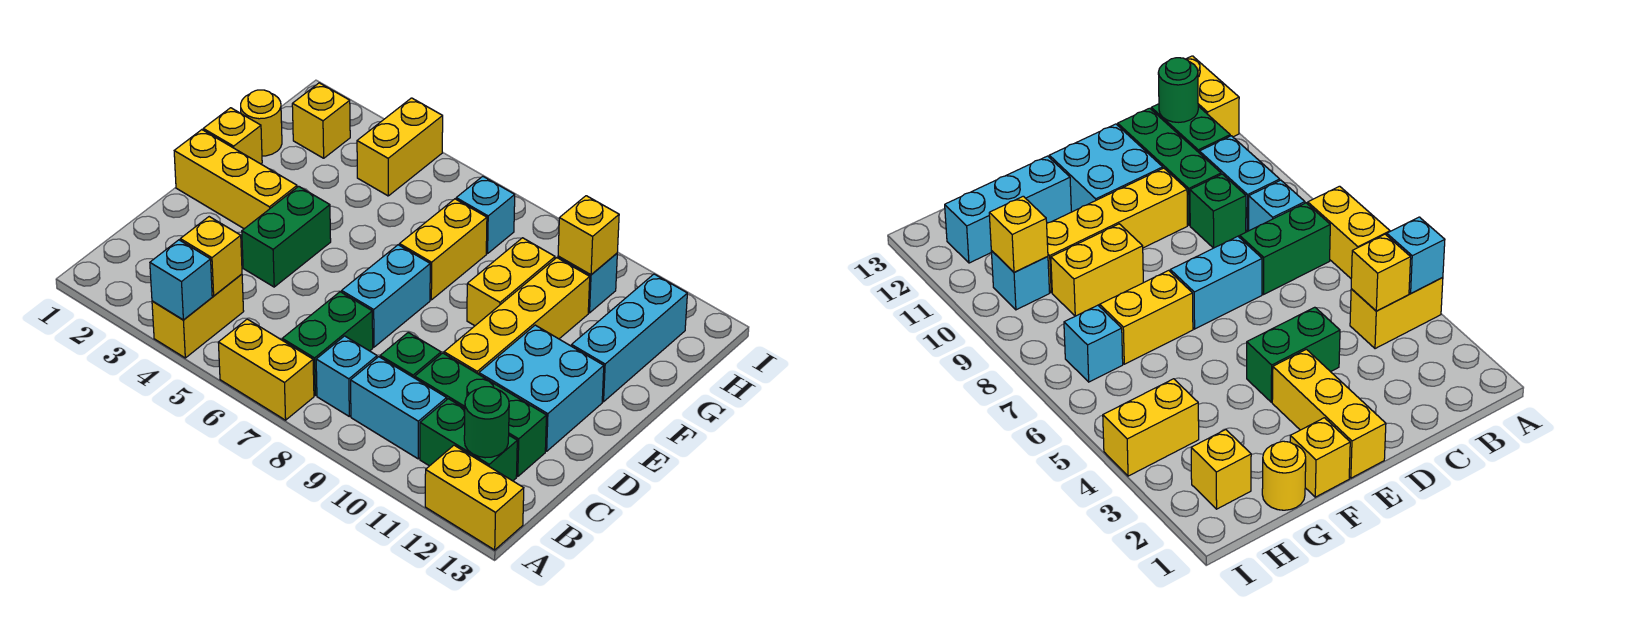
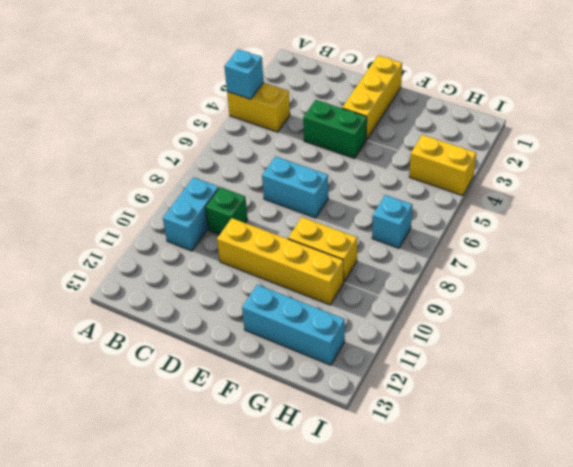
none -> yellow 1x2 brick [218,319,314,420]
none -> yellow 1x2 brick [425,445,524,550]
none -> green 1x2 brick [282,292,373,395]

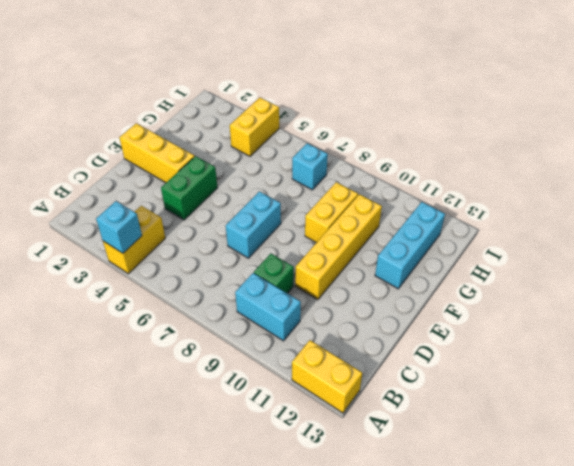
none -> yellow 1x2 brick [218,319,314,420]
none -> green 1x2 brick [282,292,373,395]
none -> cyan 1x1 brick [316,336,377,416]

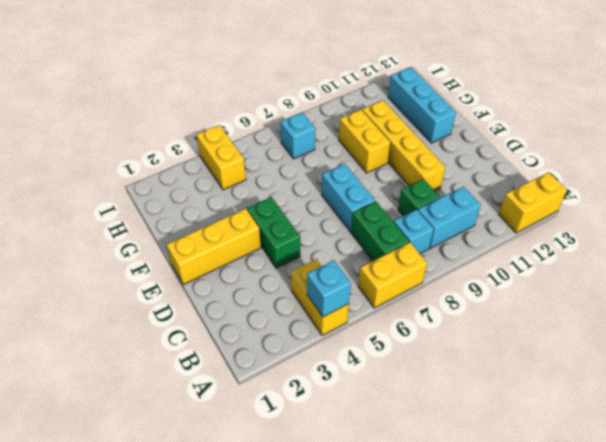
none -> green 1x2 brick [420,399,517,481]
none -> green 1x3 brick [415,353,547,477]
none -> cyan 2x2 brick [479,325,604,451]

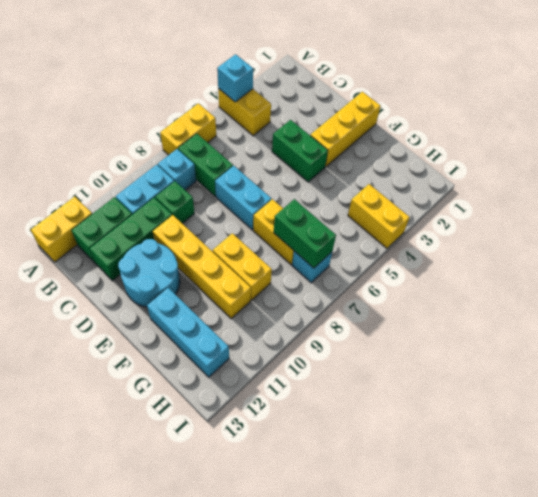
cyan 2x2 round brick [118,239,180,307] -> cyan 2x2 brick [479,325,604,451]
green 1x2 brick [274,199,336,268] -> none
none -> yellow 1x1 brick [203,108,262,164]
none -> yellow 1x1 round brick [241,90,282,156]
none -> yellow 1x1 brick [292,83,350,158]

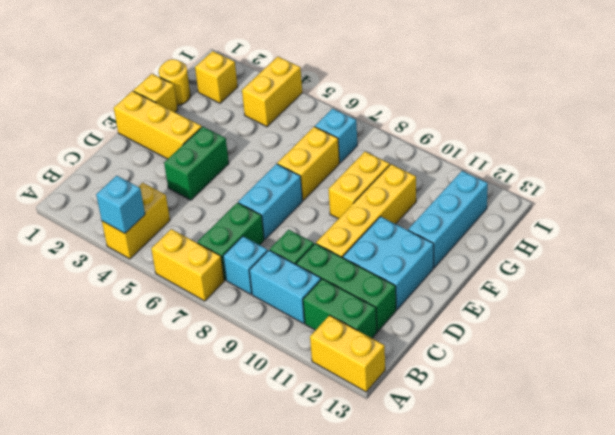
none -> cyan 1x1 brick [558,254,617,313]
none -> yellow 1x1 brick [180,217,242,296]
none -> green 1x1 round brick [464,387,509,458]

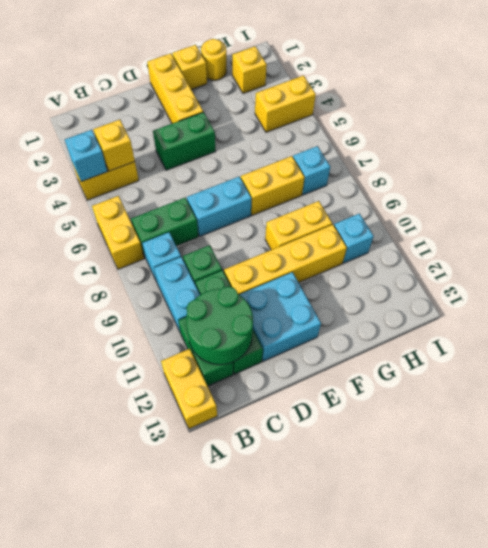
green 2x2 round brick [186,286,253,365] -> green 1x1 round brick [464,387,509,458]
none -> cyan 1x3 brick [571,274,687,402]
none -> yellow 1x1 brick [558,196,619,275]

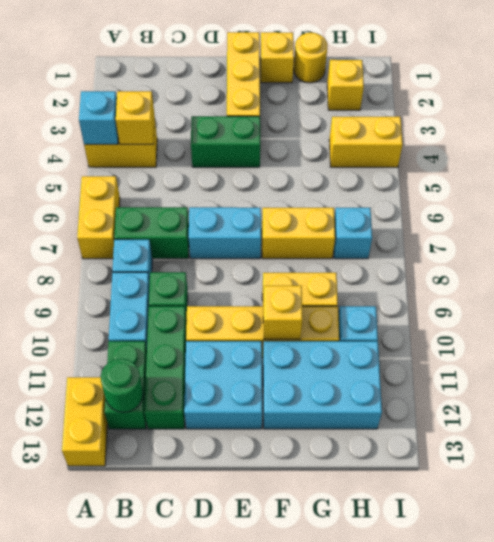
yellow 1x1 brick [263,286,303,339] -> yellow 1x1 brick moved to [558,196,619,275]
cyan 2x3 brick [263,341,382,429] -> cyan 1x3 brick [571,274,687,402]

